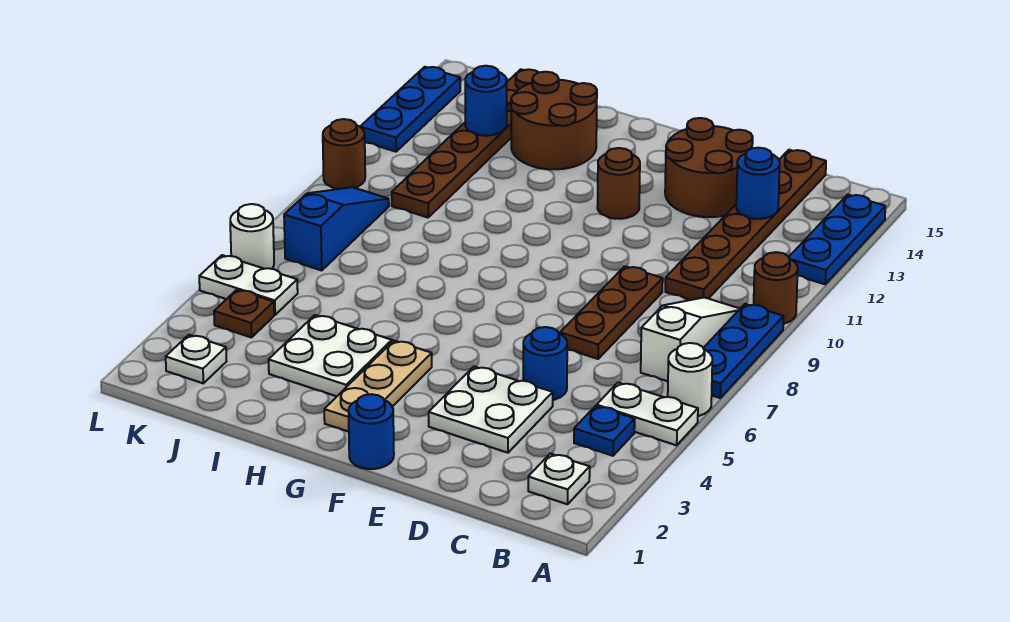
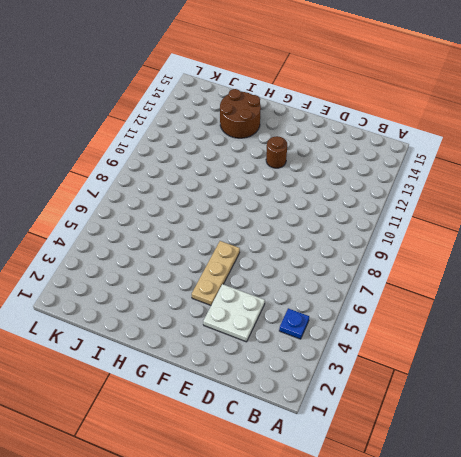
tan 1x3 plate [192,241,240,305] -> tan 1x3 plate moved to [324,341,432,432]
none -> white 1x2 plate [597,383,698,445]
none -> white 1x1 round brick [668,343,712,416]
none -> blue 1x3 plate [703,304,784,398]

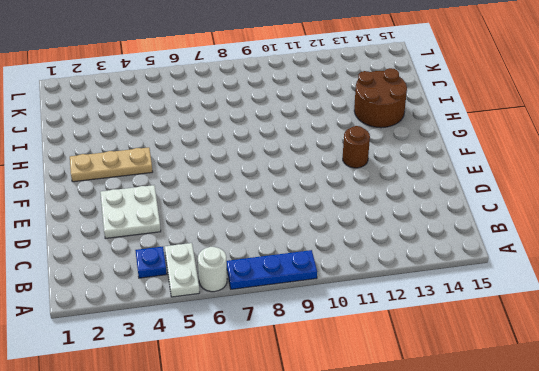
none -> brown 1x1 round brick [754,252,798,324]
none -> blue 1x3 plate [789,194,885,284]
none -> white 1x1 plate [528,454,590,504]

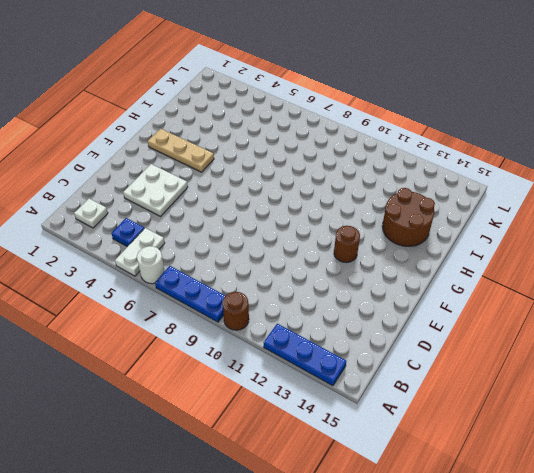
none -> white 1x3 slope [641,297,740,381]
none -> brown 1x6 plate [665,150,826,300]
none -> blue 1x1 round brick [523,327,568,400]

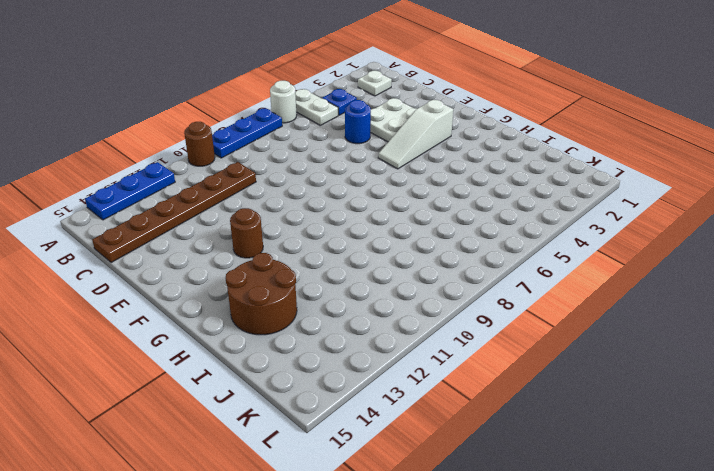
white 1x3 slope [378,99,453,169] -> white 1x3 slope moved to [641,297,740,381]
none -> brown 1x3 plate [560,266,663,359]
none -> brown 2x2 round brick [665,118,753,217]
none -> blue 1x1 round brick [349,394,394,469]

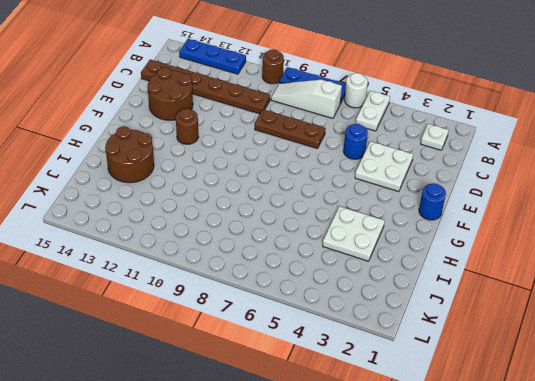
none -> blue 1x1 plate [574,406,635,456]
none -> tan 1x3 plate [324,341,432,432]
none -> brown 1x6 plate [392,69,539,217]

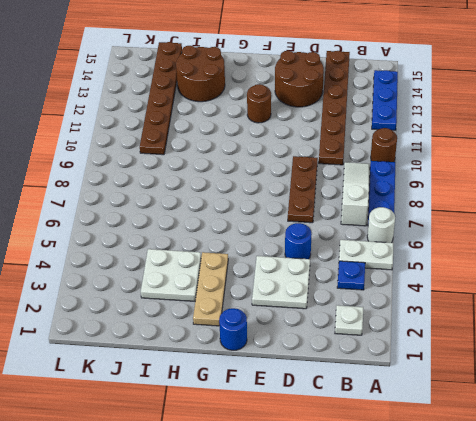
none -> white 1x1 plate [166,335,227,383]
none -> brown 1x1 plate [214,290,274,338]
none -> white 1x2 plate [199,255,298,315]

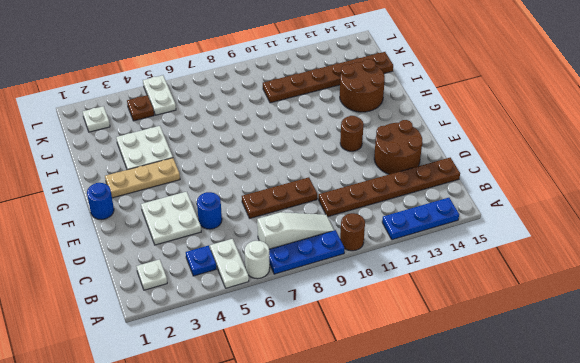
none -> blue 1x3 slope [284,187,389,271]
none -> white 1x1 round brick [230,204,274,269]
none -> brown 1x1 round brick [323,119,365,189]

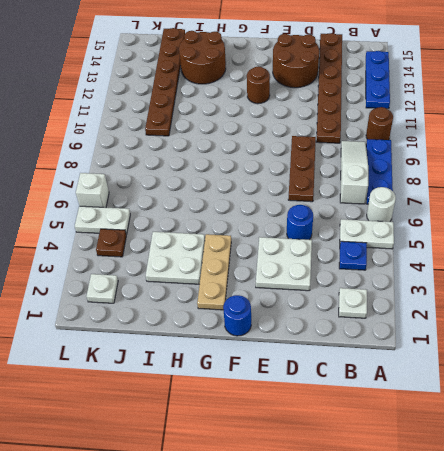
white 1x1 brick [76,173,109,207] -> white 1x1 round brick [230,204,274,269]
none -> blue 1x3 slope [284,187,389,271]
none -> brown 1x1 round brick [323,119,365,189]
none -> blue 1x3 plate [361,67,460,152]

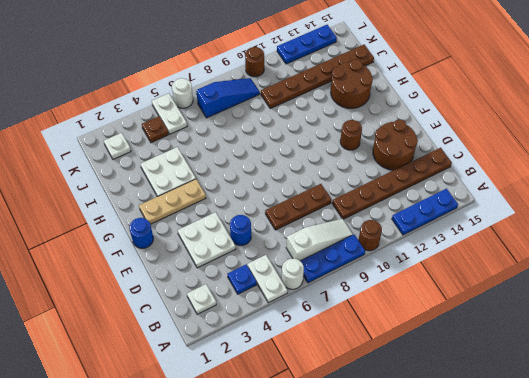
none -> blue 1x1 round brick [736,148,780,219]
none -> blue 1x1 round brick [465,66,507,136]

